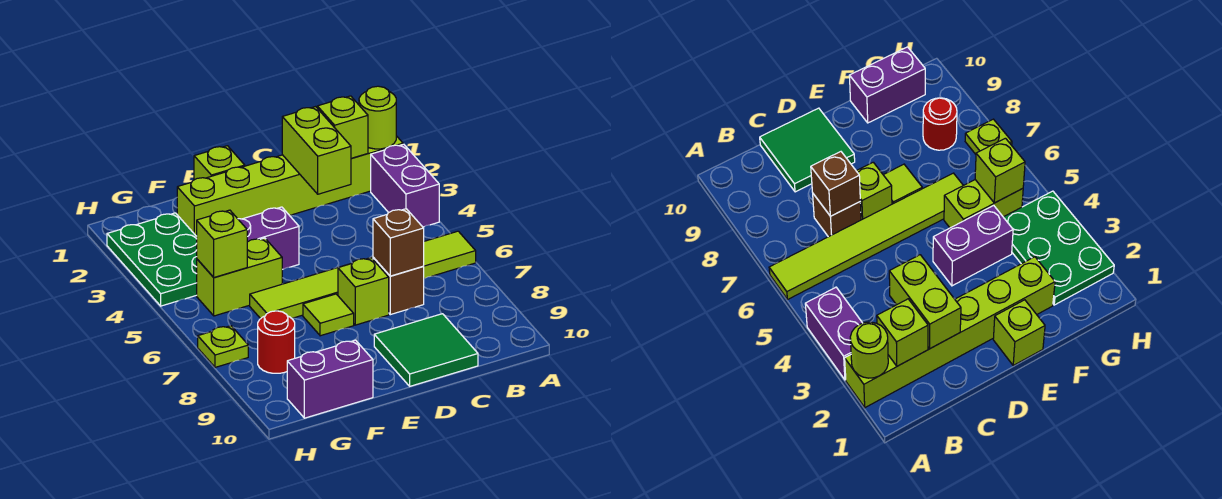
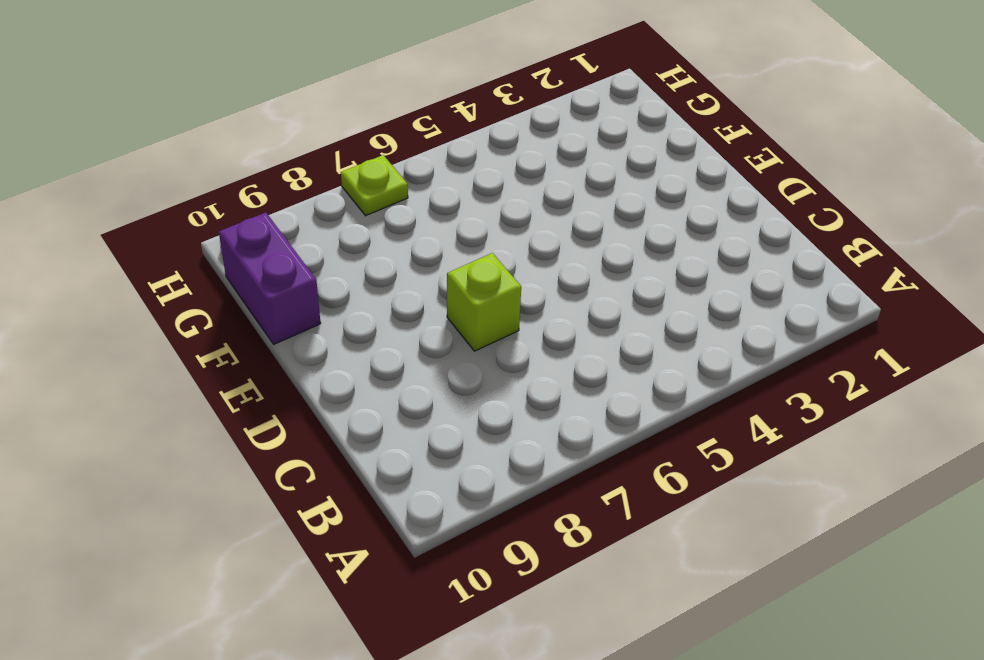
none -> lime 1x6 brick [177,136,403,236]
none -> purple 1x2 brick [371,144,439,227]
none -> lime 1x6 tile [250,231,476,319]

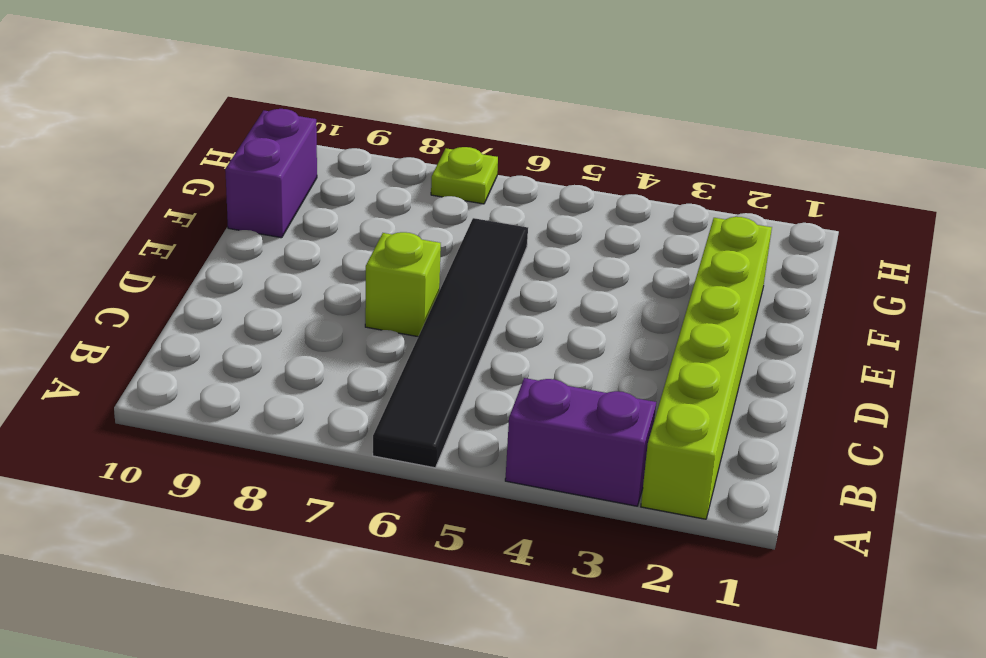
black 1x6 tile [373,218,528,468] -> lime 1x6 tile [250,231,476,319]
none -> brown 1x1 brick [373,257,424,315]
none -> green 2x2 tile [374,314,478,386]
none -> lime 1x1 brick [194,146,245,180]

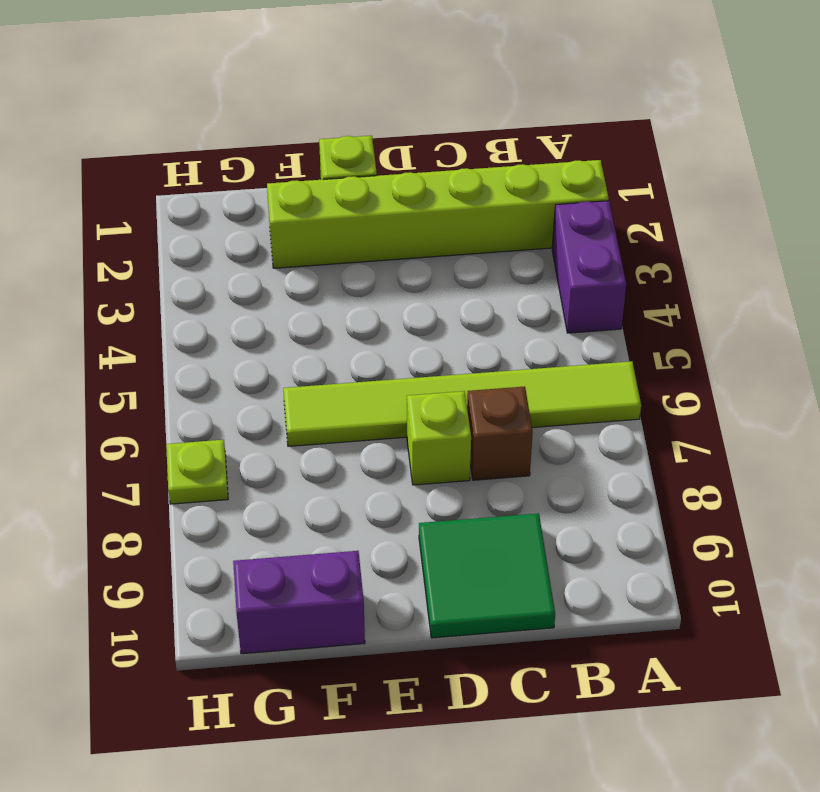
none -> purple 1x2 brick [238,207,299,269]
none -> lime 1x1 tile [303,294,354,336]
none -> lime 1x2 brick [197,238,283,316]

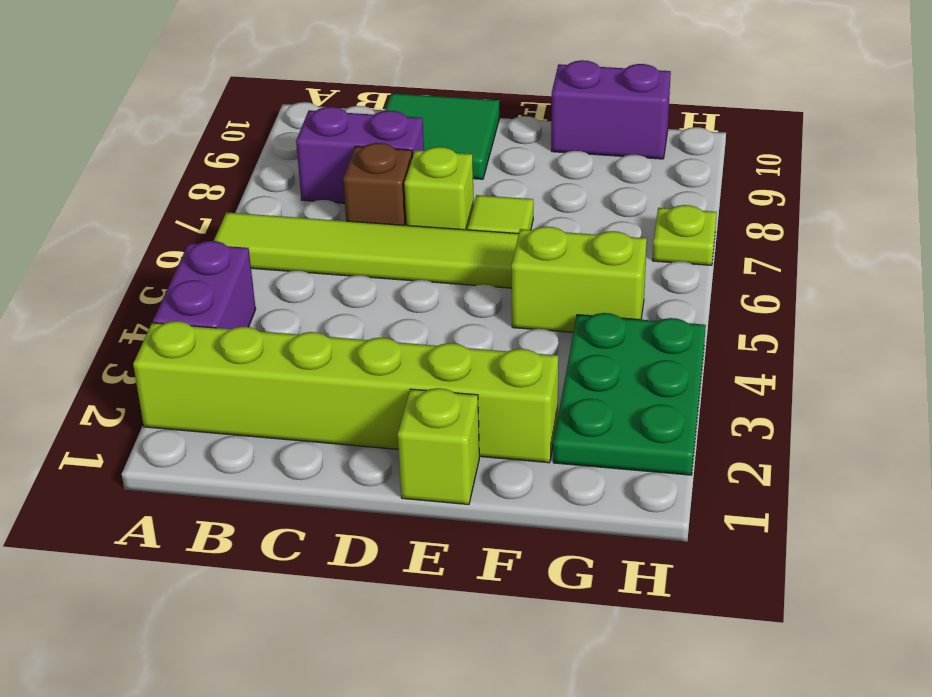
purple 1x2 brick [296,107,424,203] -> purple 1x2 brick moved to [238,207,299,269]
none -> red 1x1 round brick [258,311,295,373]
none -> lime 1x1 round brick [359,86,396,149]
none -> lime 1x1 brick [317,96,368,158]

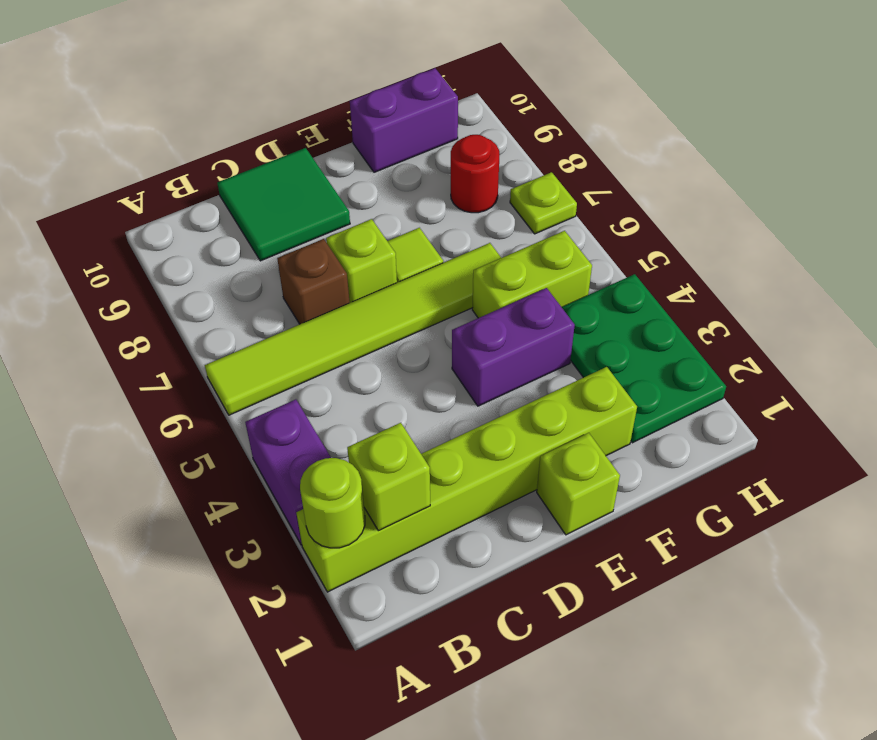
none -> lime 1x2 brick [282,107,351,194]
none -> brown 1x1 brick [373,209,424,276]
none -> lime 1x1 brick [197,210,247,278]

